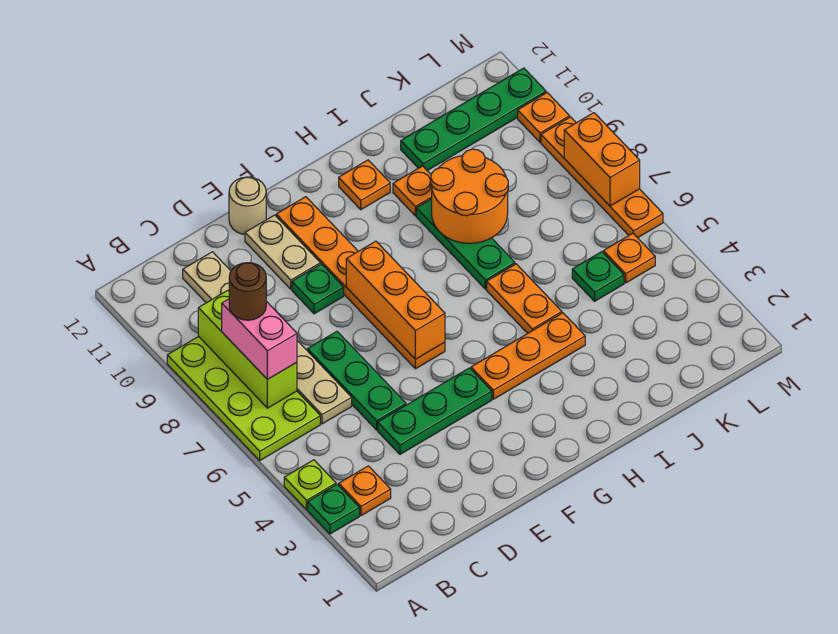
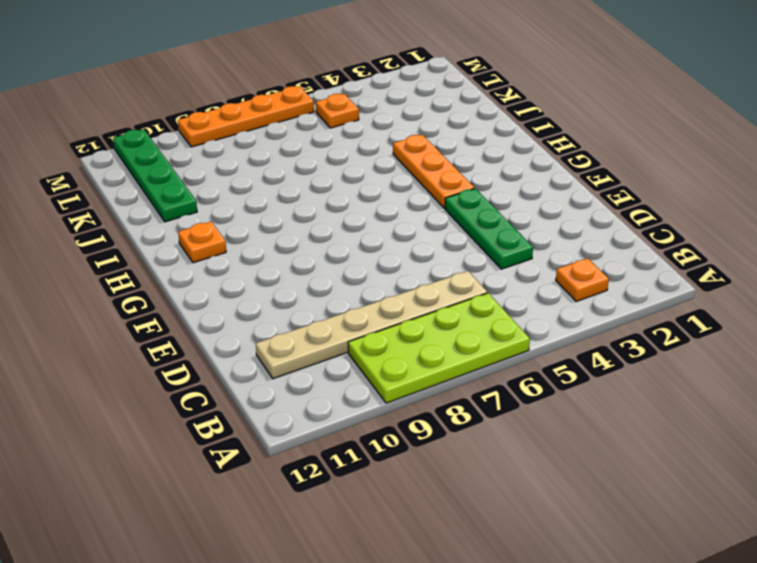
none -> green 1x1 plate [308,484,360,534]
none -> lime 1x1 plate [284,460,336,510]
none -> green 1x3 plate [307,332,406,430]

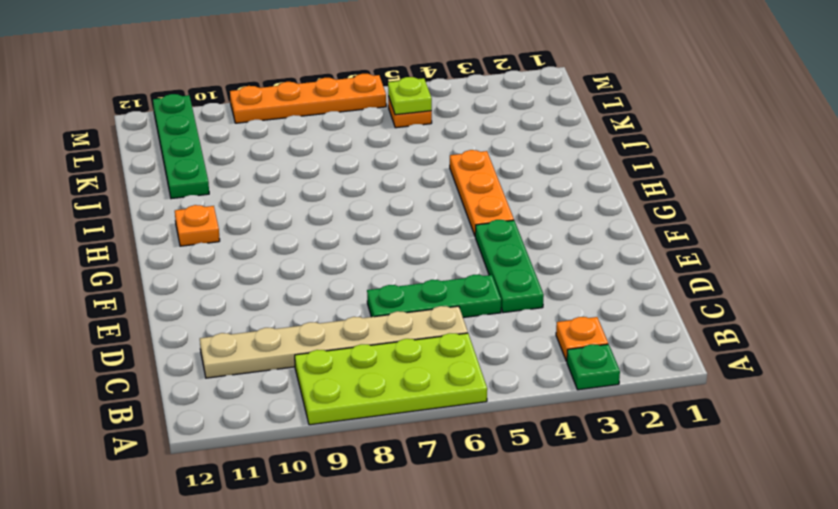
lime 1x1 plate [388,77,432,115] -> lime 1x1 plate moved to [284,460,336,510]
none -> green 1x1 plate [292,264,344,314]
none -> tan 1x2 plate [245,215,320,289]
none -> tan 1x1 round brick [229,177,266,234]

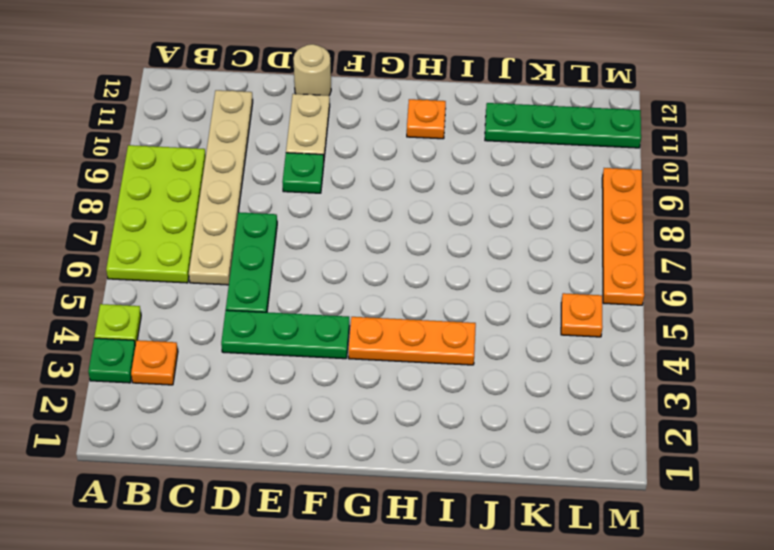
none -> orange 1x6 plate [276,197,445,369]
none -> orange 1x2 plate [487,264,562,333]
none -> green 1x3 plate [416,199,515,289]

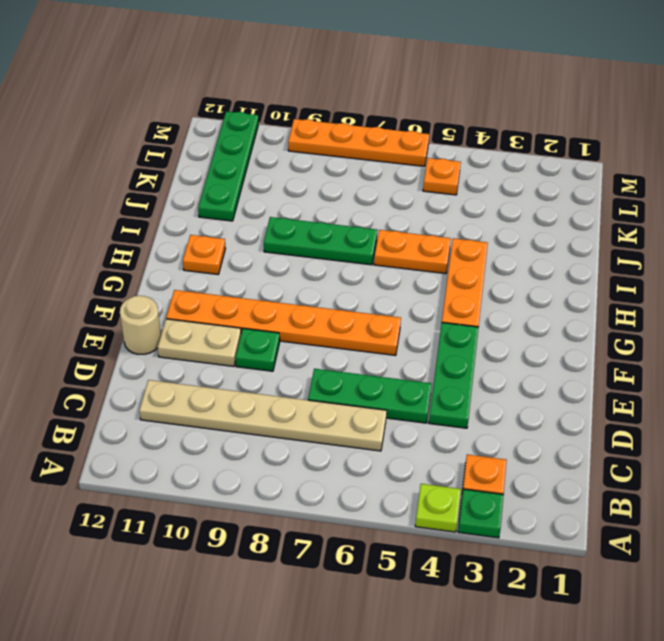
none -> lime 2x4 plate [167,336,320,460]
none -> orange 1x1 plate [393,166,432,216]
none -> green 1x1 plate [572,252,624,301]

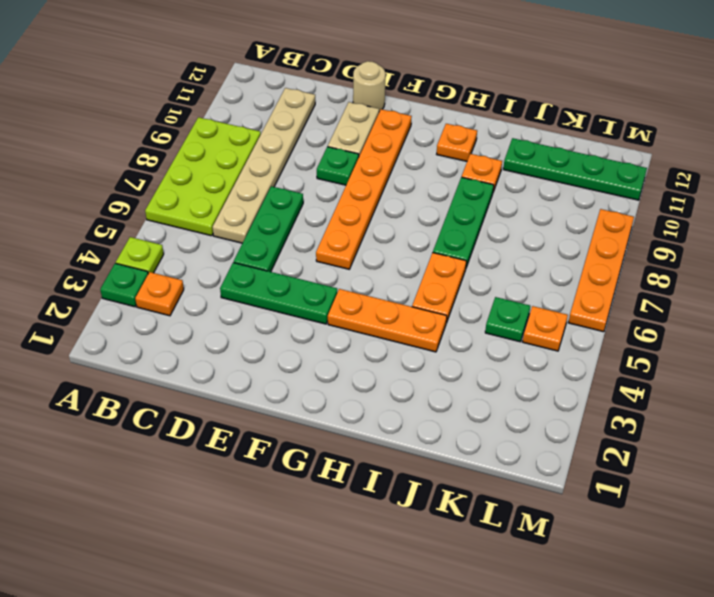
none -> orange 1x1 plate [518,93,570,142]
none -> lime 1x3 brick [198,290,297,408]
none -> orange 1x3 brick [346,241,445,359]

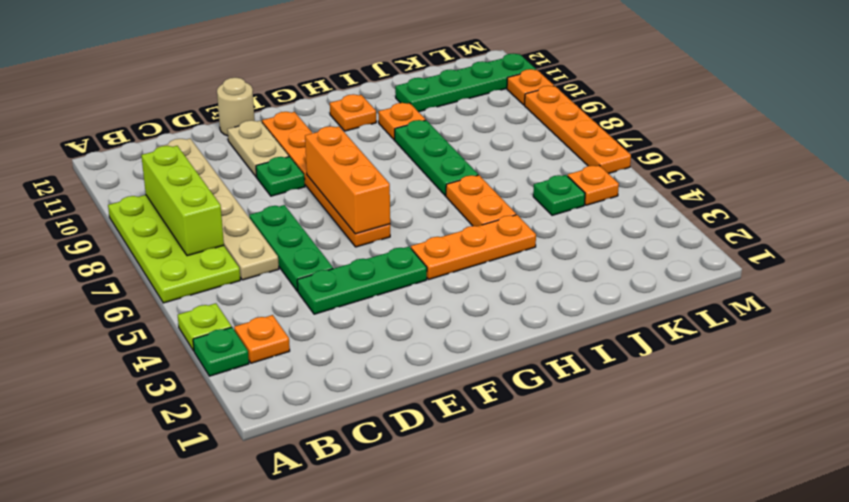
none -> orange 2x2 round brick [431,149,508,243]
none -> orange 1x2 brick [564,113,640,206]
none -> pink 1x2 brick [222,299,297,379]

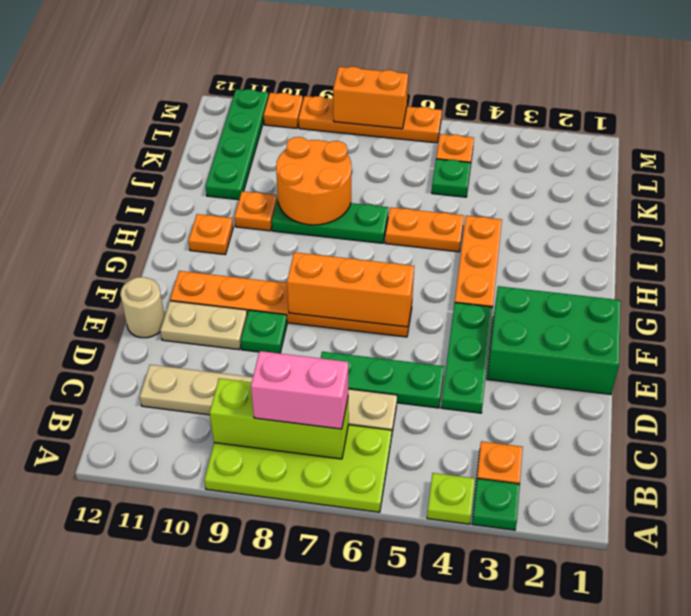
green 2x3 brick [487,286,621,394] -> none
none -> brown 1x1 round brick [229,263,266,320]

